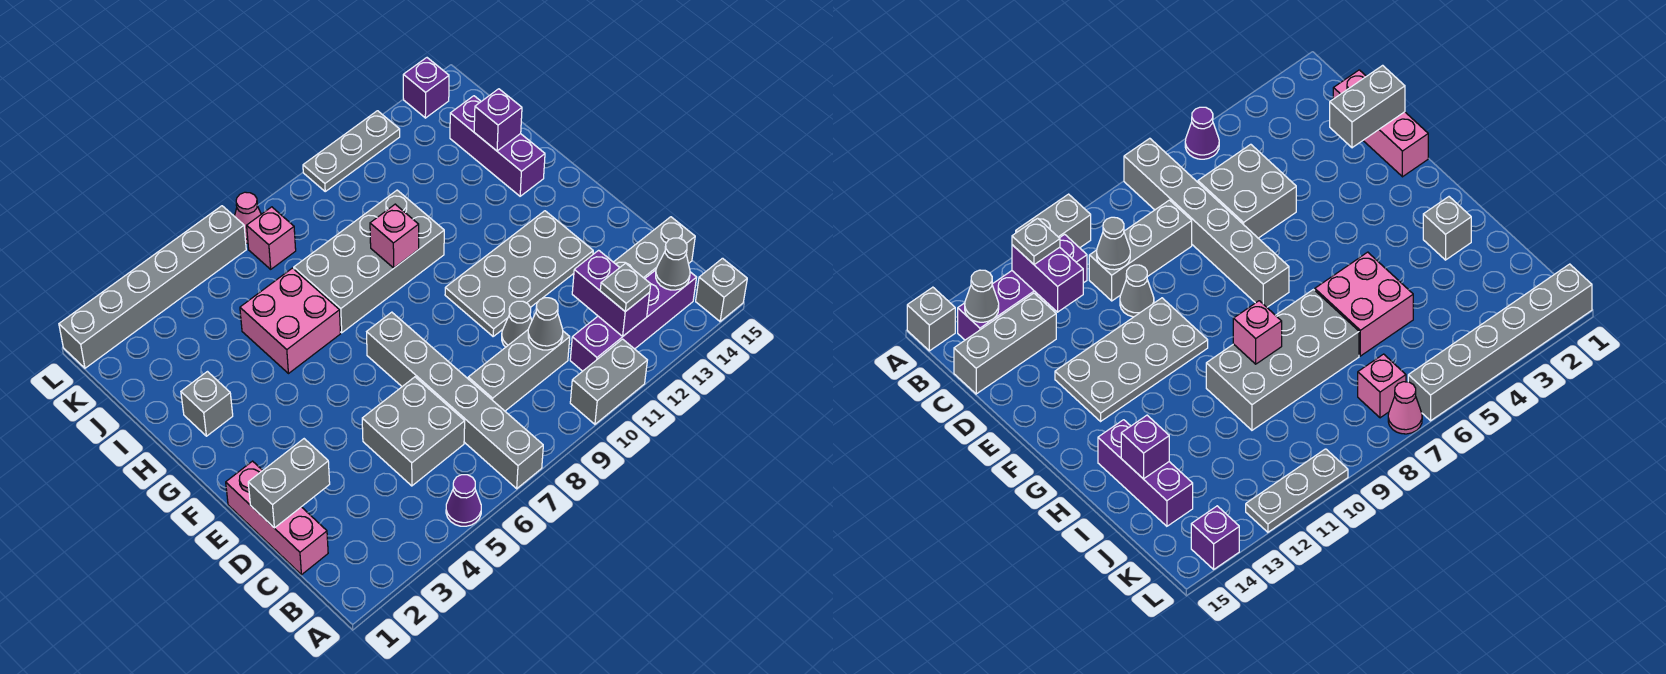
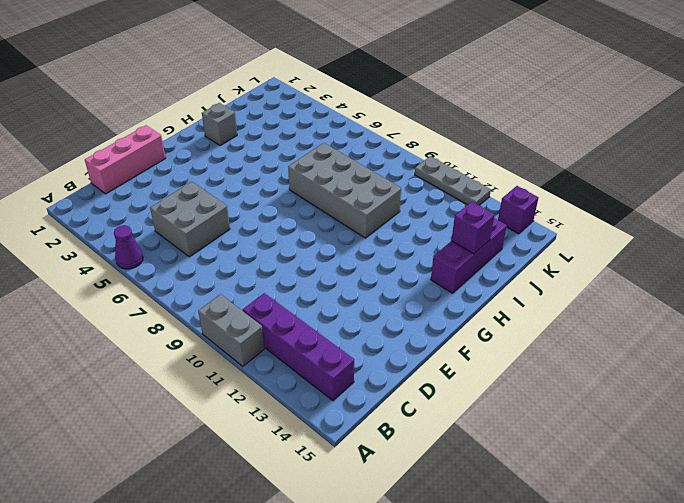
none -> grey 1x6 brick [367,312,543,489]
none -> grey 1x1 brick [696,258,747,321]
none -> grey 1x3 brick [468,330,570,411]

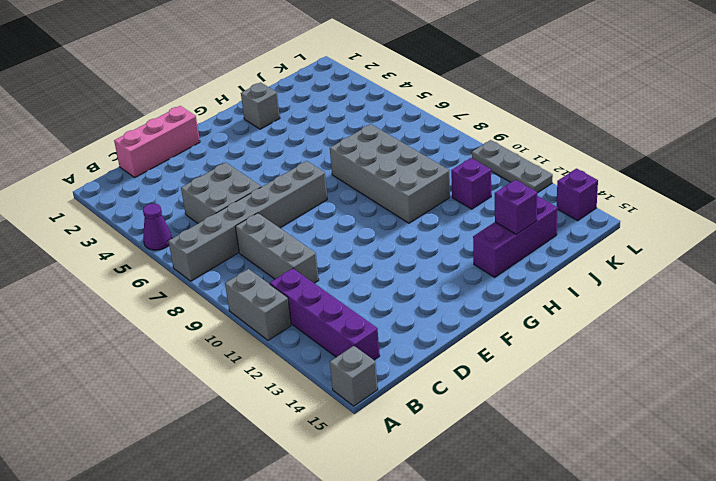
purple 1x1 brick [451,158,491,209] -> none
none -> grey 1x3 brick [614,217,695,279]
none -> grey 1x1 cone [502,301,532,347]
none -> grey 2x4 plate [445,211,593,336]

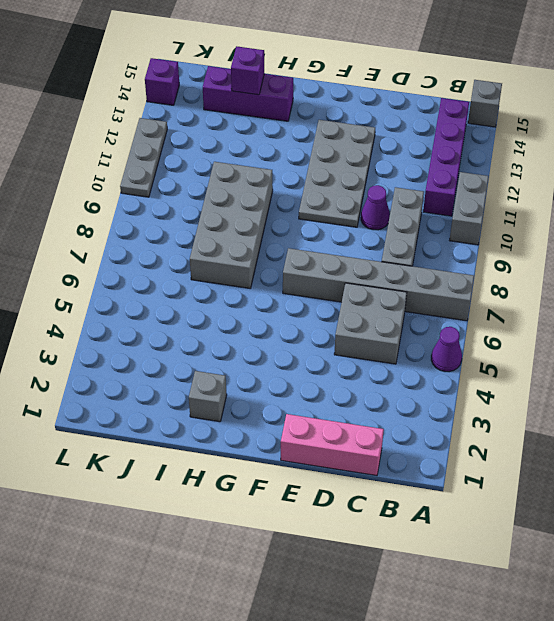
purple 1x1 cone [361,185,390,230] -> grey 1x1 cone [502,301,532,347]
none -> grey 1x3 brick [614,217,695,279]
none -> pink 2x2 brick [240,268,340,374]
none -> pink 1x1 brick [247,207,296,269]

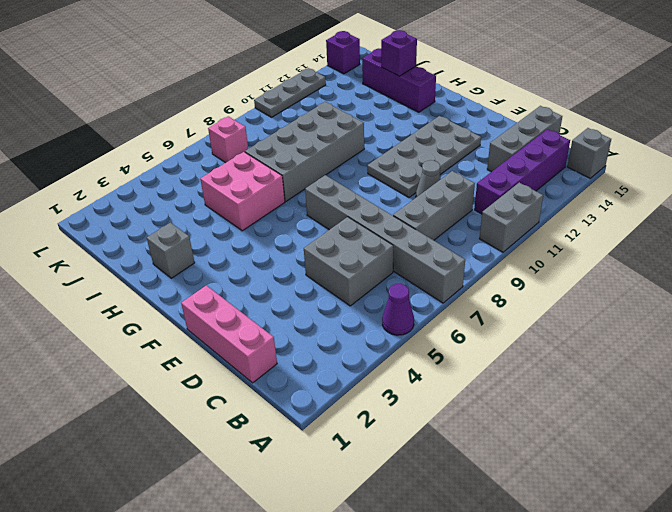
none -> grey 1x6 brick [59,206,246,368]
none -> pink 1x1 cone [234,192,261,243]
none -> purple 1x2 brick [572,250,650,337]

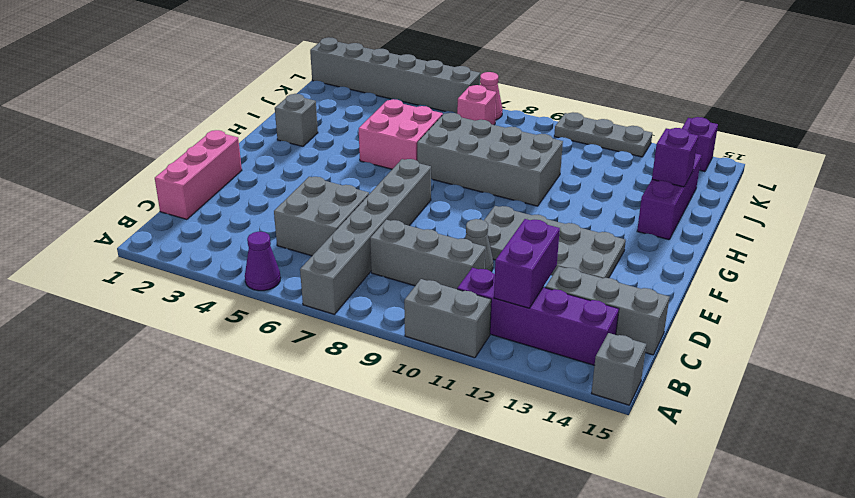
none -> grey 1x1 cone [656,238,690,290]
none -> grey 1x1 cone [528,298,563,350]
none -> grey 1x2 brick [248,439,330,528]

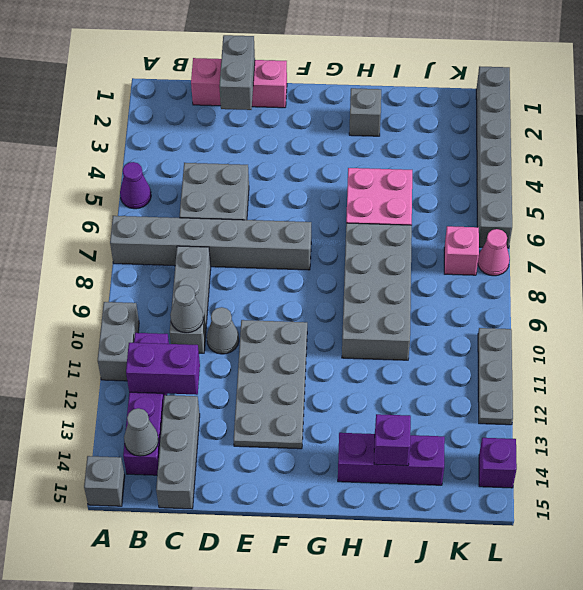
none -> pink 1x1 brick [370,204,419,268]
none -> grey 1x1 plate [600,263,651,312]

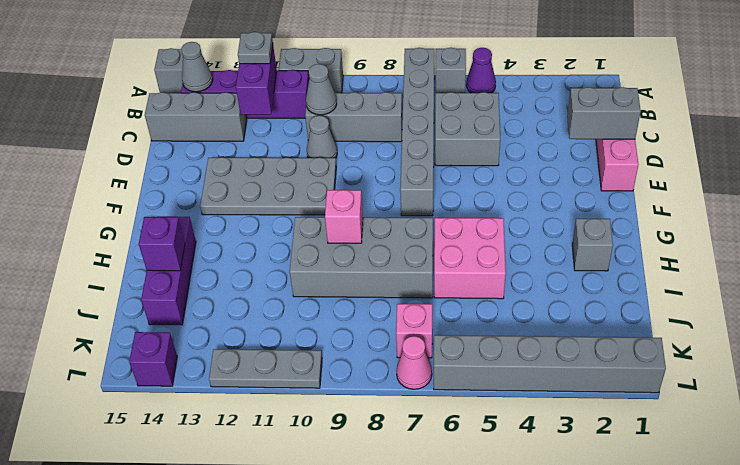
grey 1x1 brick [436,48,466,93] -> none

